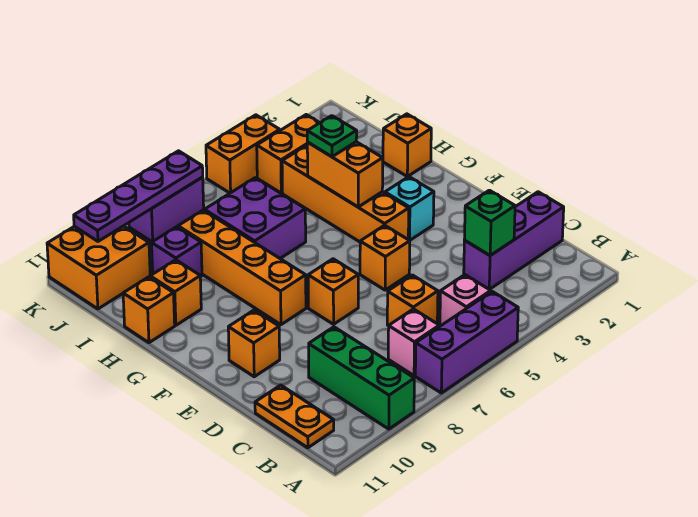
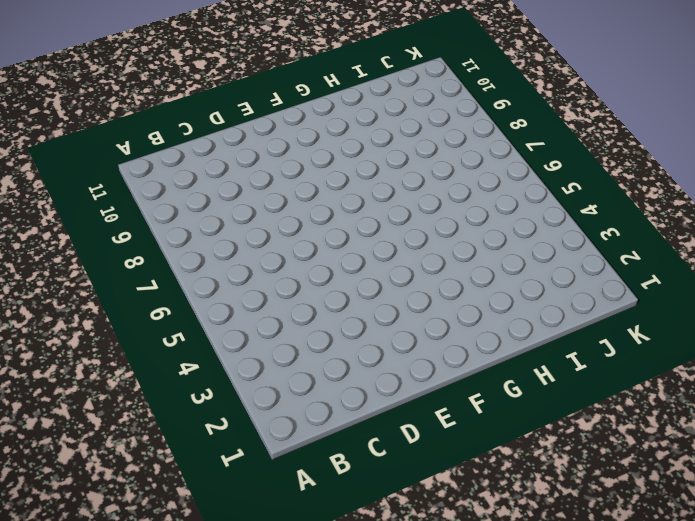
none -> purple 1x3 brick [415,292,518,393]
none -> green 1x3 brick [309,327,414,429]
none -> pink 1x1 brick [440,275,491,325]

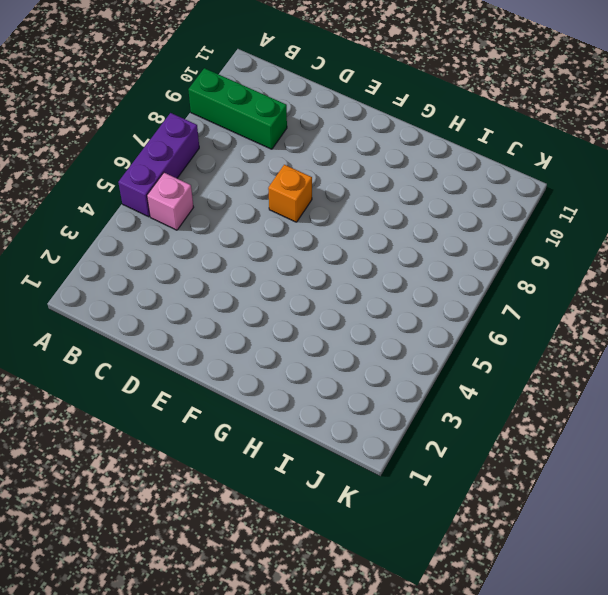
none -> pink 1x1 brick [388,309,439,376]
none -> orange 1x2 plate [255,385,334,448]
none -> purple 1x3 brick [464,192,564,290]

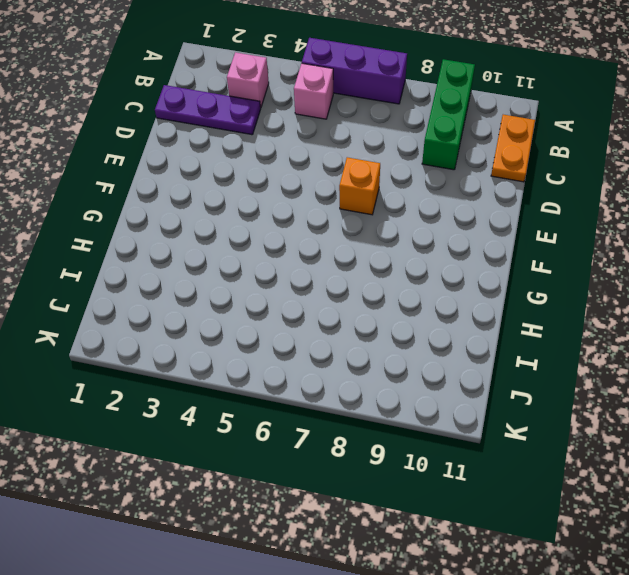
pink 1x1 brick [227,52,269,108] -> pink 1x1 brick moved to [388,309,439,376]
purple 1x3 plate [155,85,261,135] -> purple 1x3 brick [464,192,564,290]
none -> orange 1x1 brick [387,275,438,326]
none -> orange 1x1 brick [360,225,410,290]
none -> orange 1x1 brick [228,310,280,377]

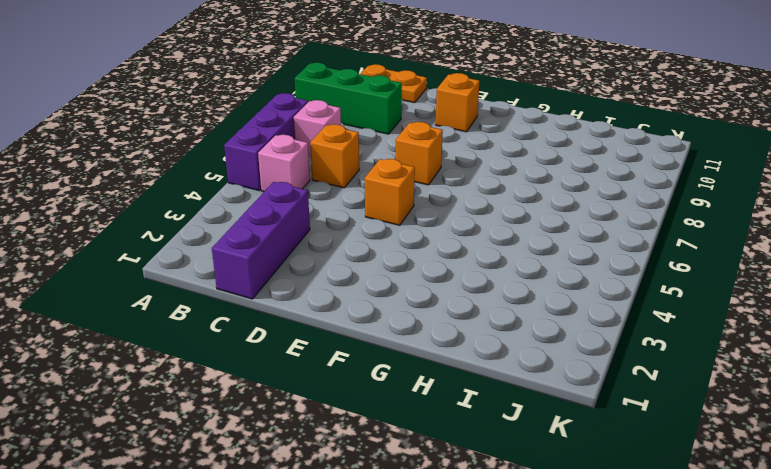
none -> cyan 1x1 brick [385,177,434,241]
none -> orange 1x4 brick [282,146,409,242]
none -> orange 1x4 brick [178,210,306,325]

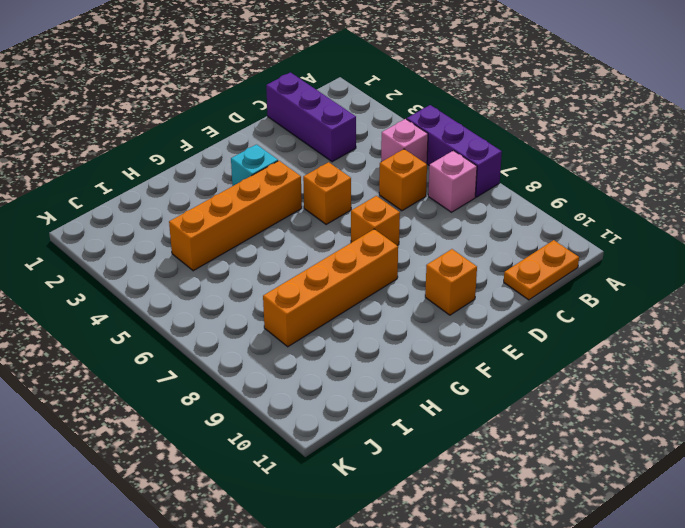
none -> green 1x3 brick [309,327,414,429]
none -> orange 1x1 brick [383,114,431,176]
none -> purple 2x2 brick [204,178,306,258]

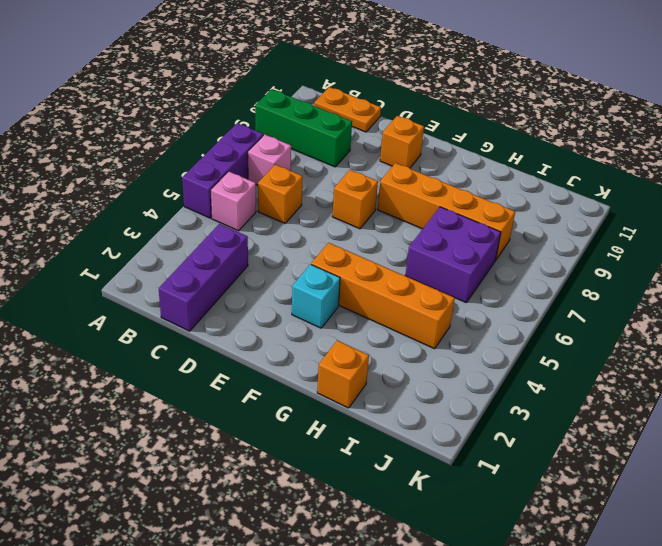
none -> orange 1x1 brick [360,225,410,290]
none -> orange 1x1 brick [150,260,201,325]
none -> orange 1x1 brick [123,277,175,343]

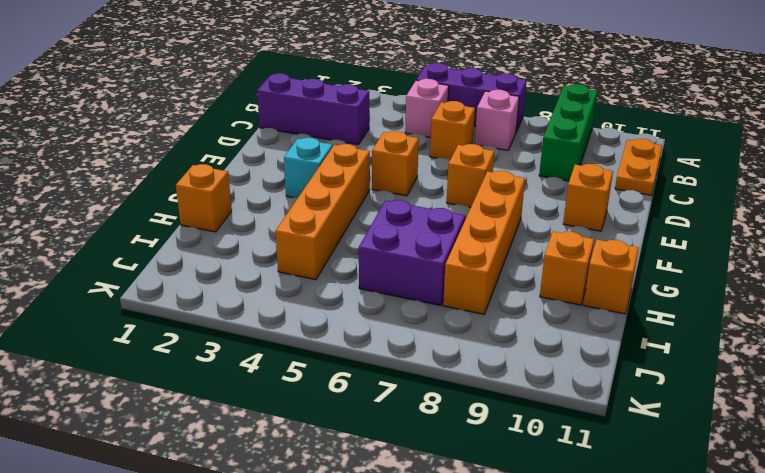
none -> purple 1x1 brick [152,227,202,277]
none -> orange 1x2 brick [257,115,319,193]
none -> orange 2x2 brick [47,226,150,309]

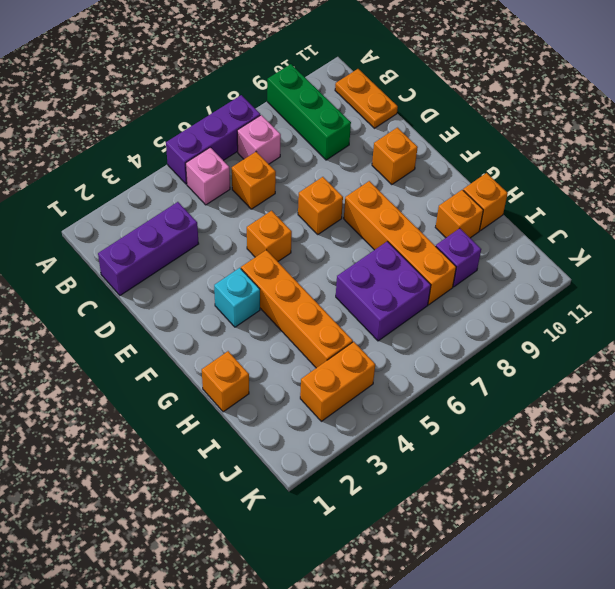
none -> orange 2x2 brick [47,226,150,309]
none -> orange 1x2 brick [206,115,280,193]
none -> purple 1x2 brick [129,177,204,242]

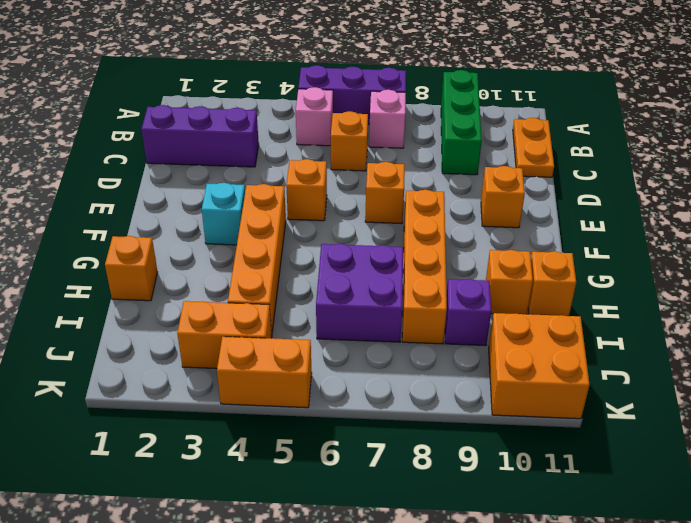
none -> purple 1x2 brick [129,177,204,242]
none -> green 1x1 brick [464,190,515,255]
none -> orange 1x2 brick [307,142,383,207]

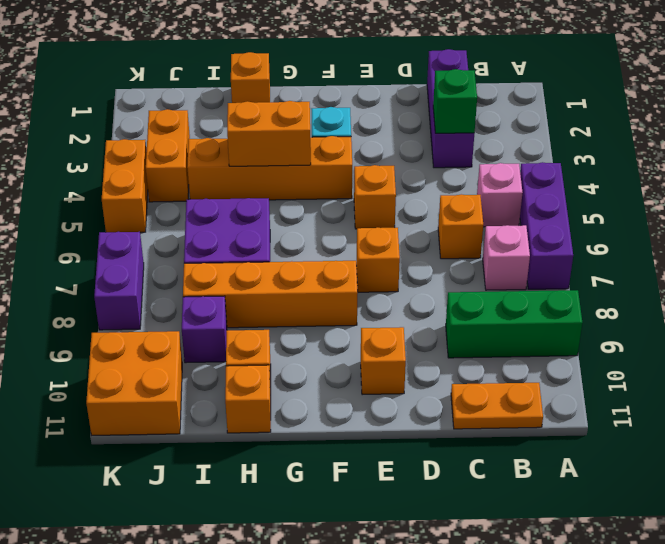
none -> purple 1x4 plate [74,151,203,241]
none -> green 1x1 plate [307,116,357,157]

